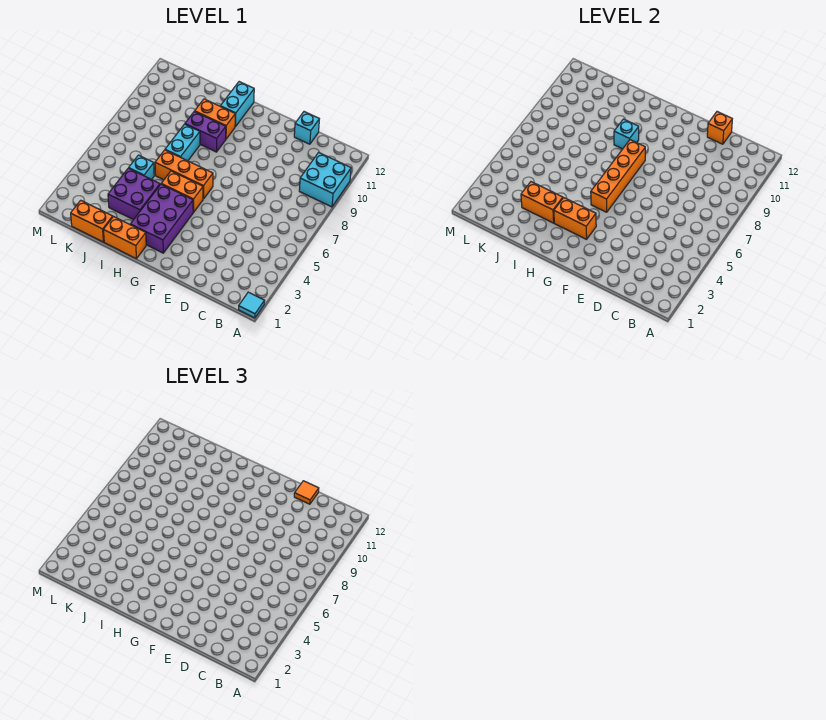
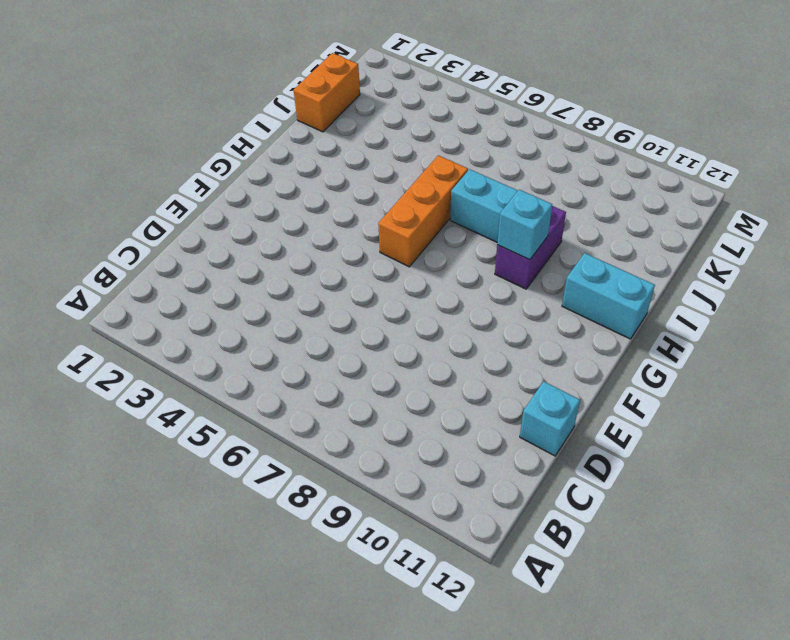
none -> cyan 1x1 tile [239,292,265,318]
none -> cyan 2x2 brick [299,153,351,207]
none -> purple 2x3 brick [130,184,193,253]

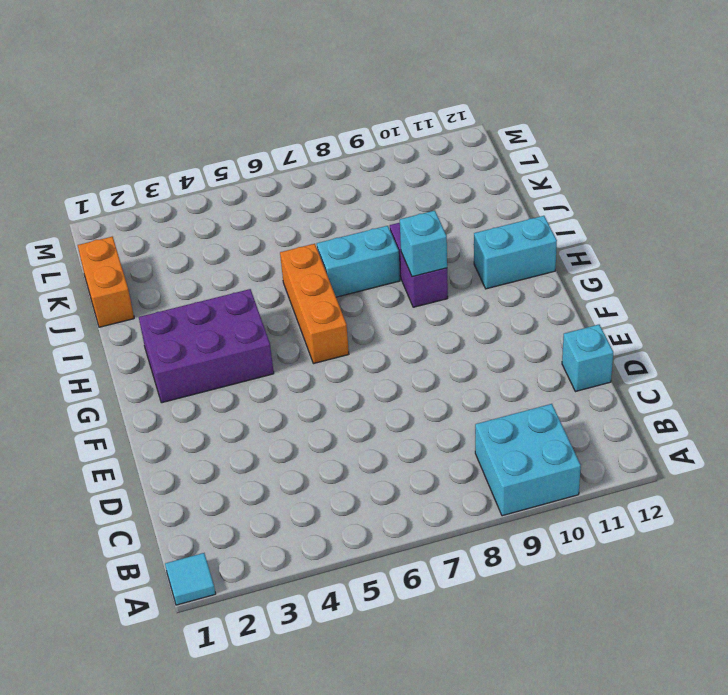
none -> orange 1x2 brick [161,171,203,212]
none -> orange 1x2 brick [103,217,146,259]
none -> orange 1x2 brick [195,99,235,139]

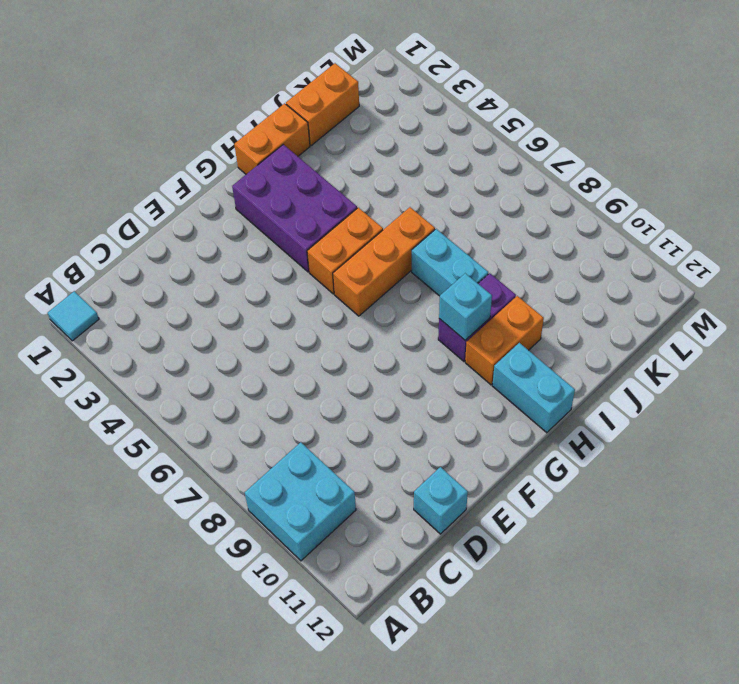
none -> purple 2x2 brick [108,168,160,220]
none -> cyan 1x1 brick [129,155,154,180]
none -> orange 1x1 brick [707,112,732,144]

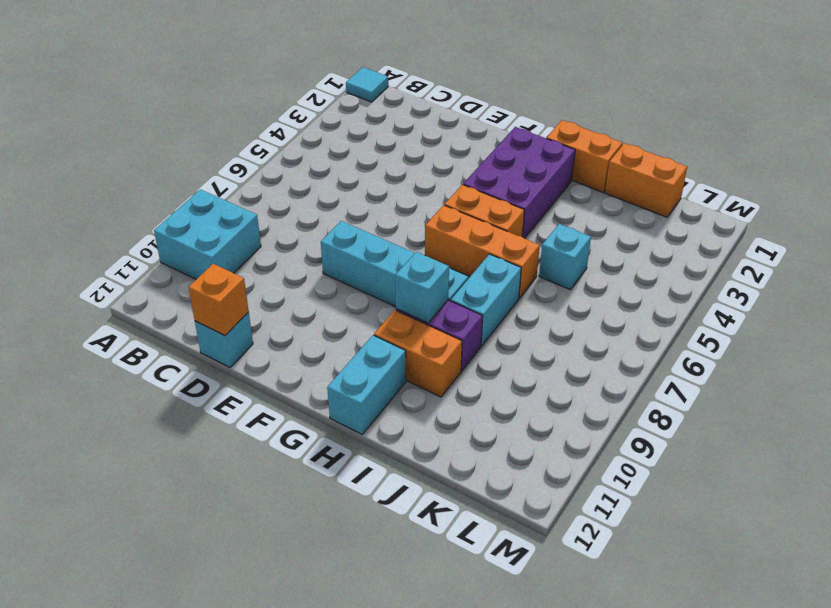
cyan 1x4 brick [321,221,468,307] -> none
none -> purple 2x2 brick [108,168,160,220]
none -> orange 1x2 brick [554,198,596,239]
none -> orange 1x4 brick [591,140,645,212]

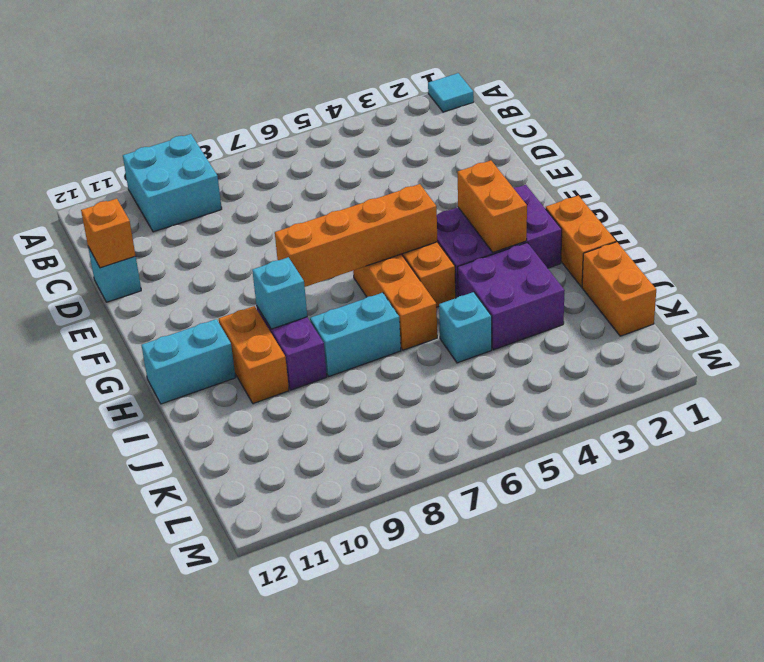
none -> orange 1x2 brick [521,182,563,223]
none -> orange 1x1 tile [294,481,319,504]

